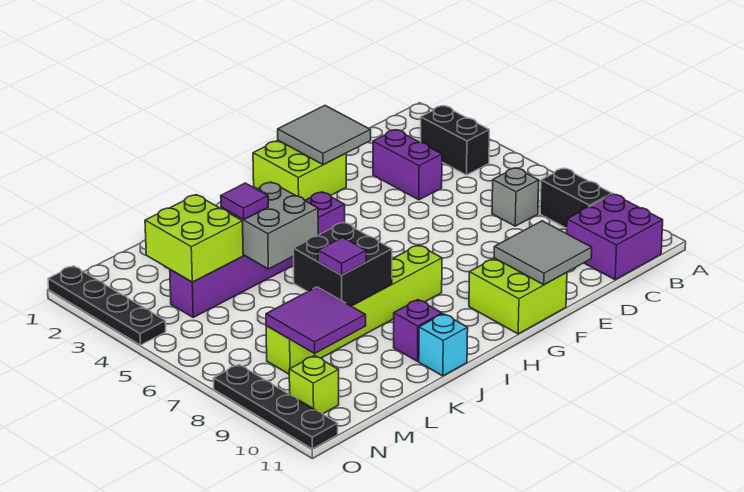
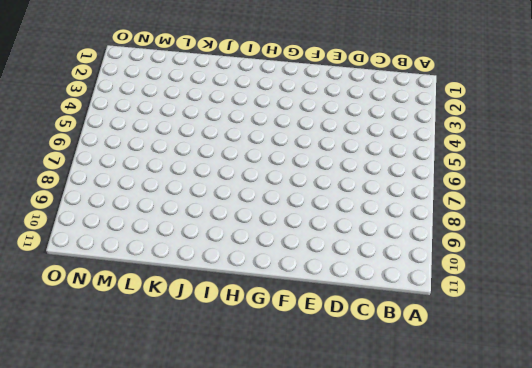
none -> black 1x2 brick [421,106,489,175]
none -> black 1x2 brick [540,168,612,228]
none -> purple 2x2 brick [567,194,663,280]

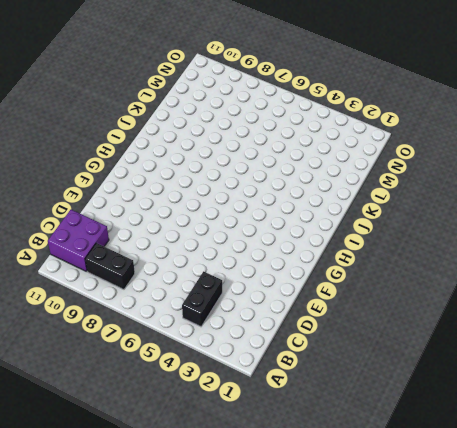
black 1x2 brick [182,271,222,327] -> black 1x2 brick turned to [421,106,489,175]
none -> grey 1x1 brick [492,168,539,226]
none -> purple 1x2 brick [373,130,442,200]
none -> lime 2x2 brick [253,140,346,200]

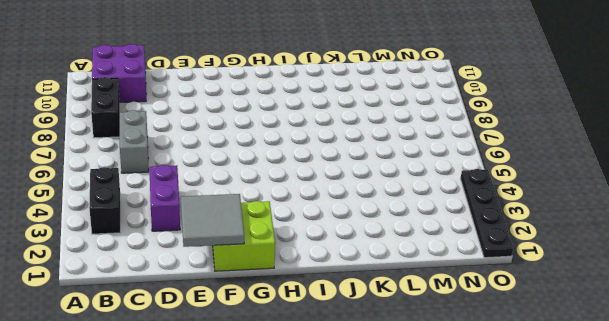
grey 1x2 brick [120,110,149,173] -> grey 1x1 brick [492,168,539,226]
none -> lime 2x2 brick [469,258,567,334]
none -> purple 1x6 brick [170,192,345,317]
none -> lime 1x6 brick [266,245,442,374]

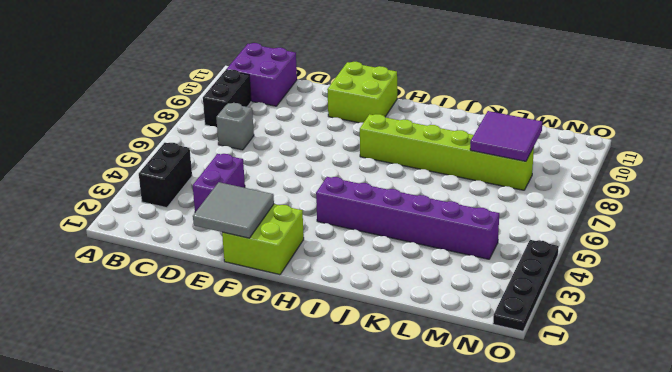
none -> purple 1x1 brick [394,300,442,361]
none -> cyan 1x1 brick [419,314,468,376]
none -> lime 1x1 brick [289,356,339,414]

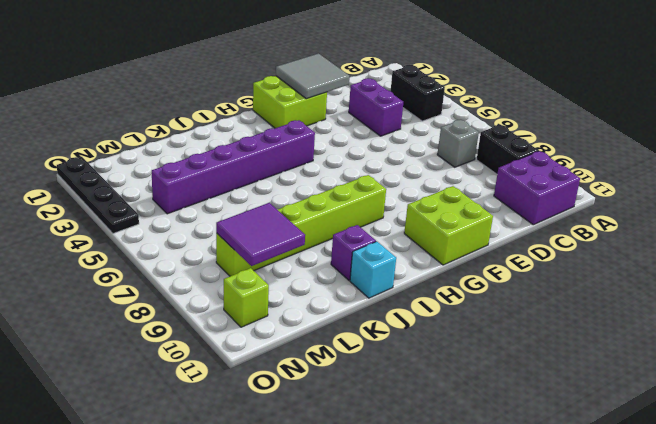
none -> black 1x4 plate [214,365,338,449]
none -> grey 2x2 tile [494,221,592,285]
none -> grey 2x2 brick [221,182,318,269]

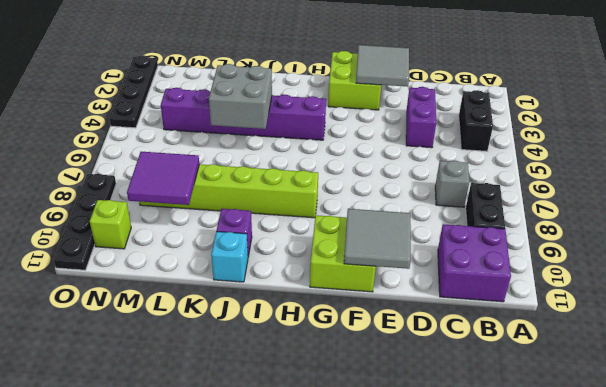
none -> black 2x2 brick [293,222,392,306]
none -> lime 2x2 brick [145,195,243,282]
none -> purple 1x1 tile [221,183,268,220]

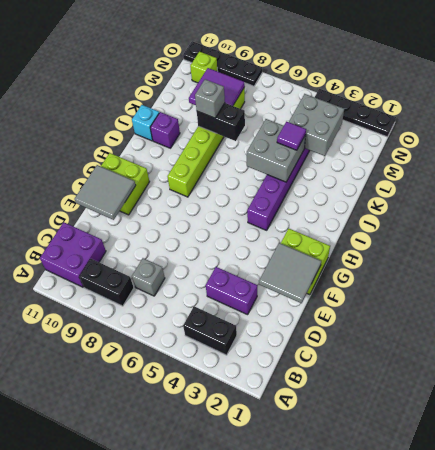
black 1x2 brick [197,103,245,141] -> black 2x2 brick [293,222,392,306]
grey 1x1 brick [195,79,225,118] -> purple 1x1 tile [318,237,366,275]
grey 2x2 brick [289,94,344,156] -> lime 2x2 brick [145,195,243,282]

